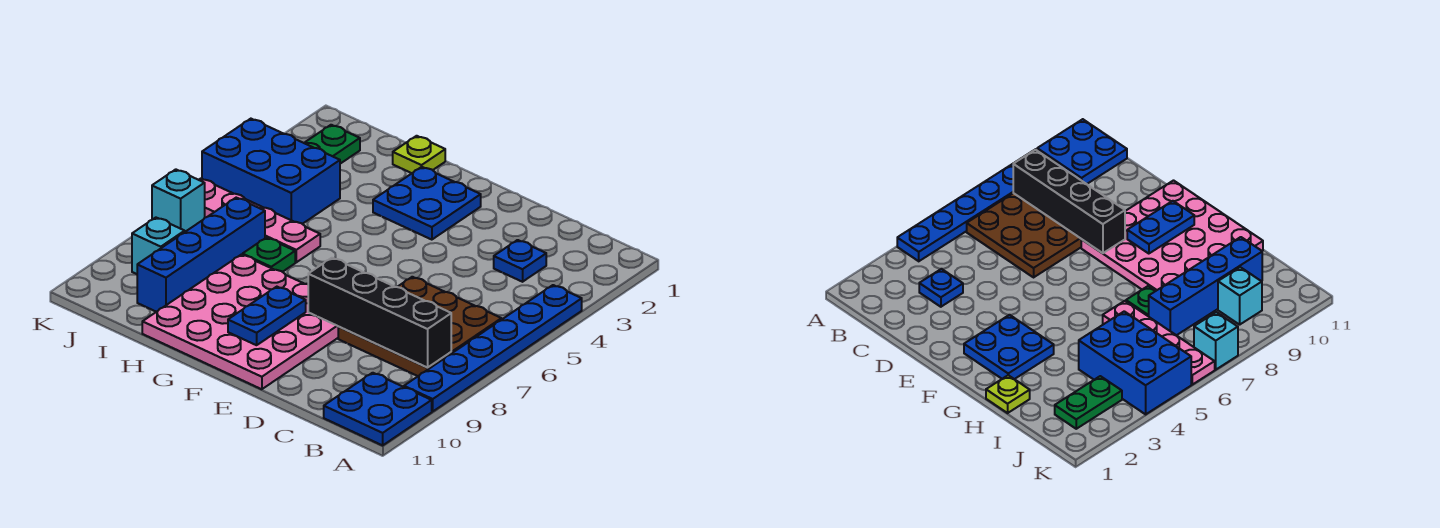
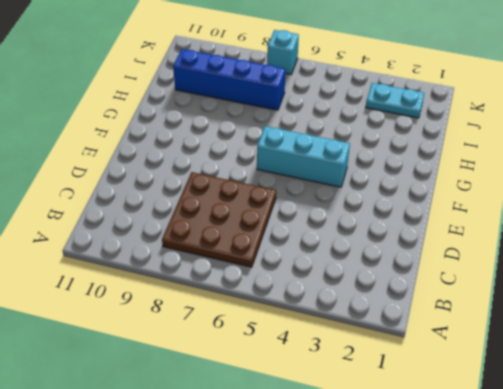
cyan 1x3 brick [257,126,350,187] -> none
cyan 1x2 plate [366,83,424,118] -> green 1x2 plate [305,125,360,164]
none -> blue 1x6 plate [404,285,582,411]
none -> blue 2x2 plate [324,373,432,445]
none -> blue 1x1 plate [494,240,546,282]

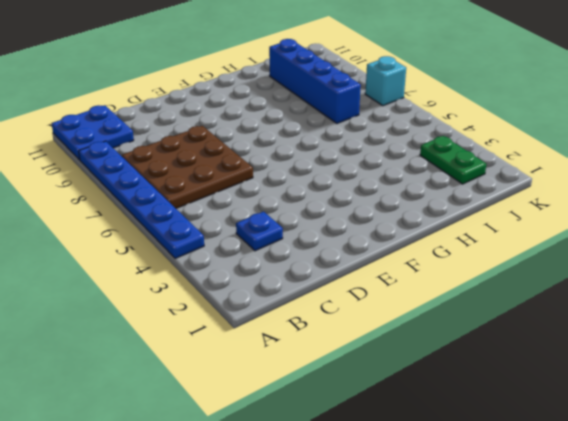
none -> pink 4x4 plate [142,255,338,389]
none -> blue 2x2 plate [373,167,481,240]
none -> lime 1x1 plate [393,136,445,173]

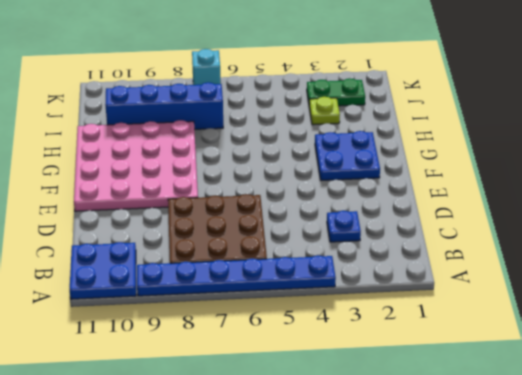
lime 1x1 plate [309,97,340,125] -> lime 1x1 plate moved to [393,136,445,173]
none -> pink 1x4 plate [199,179,320,262]
none -> green 1x1 plate [243,238,295,272]
none -> blue 2x3 brick [202,119,340,224]

